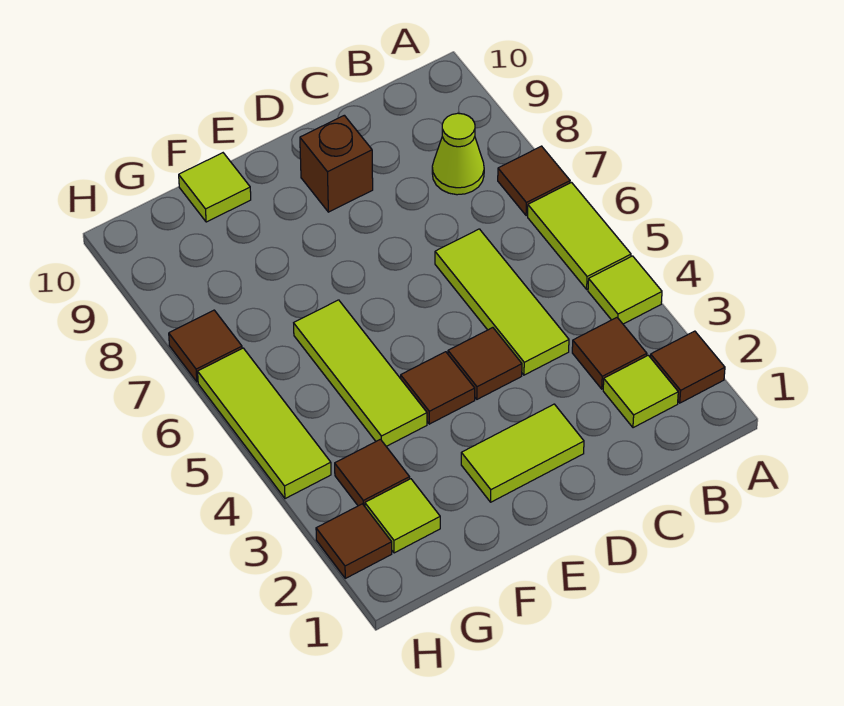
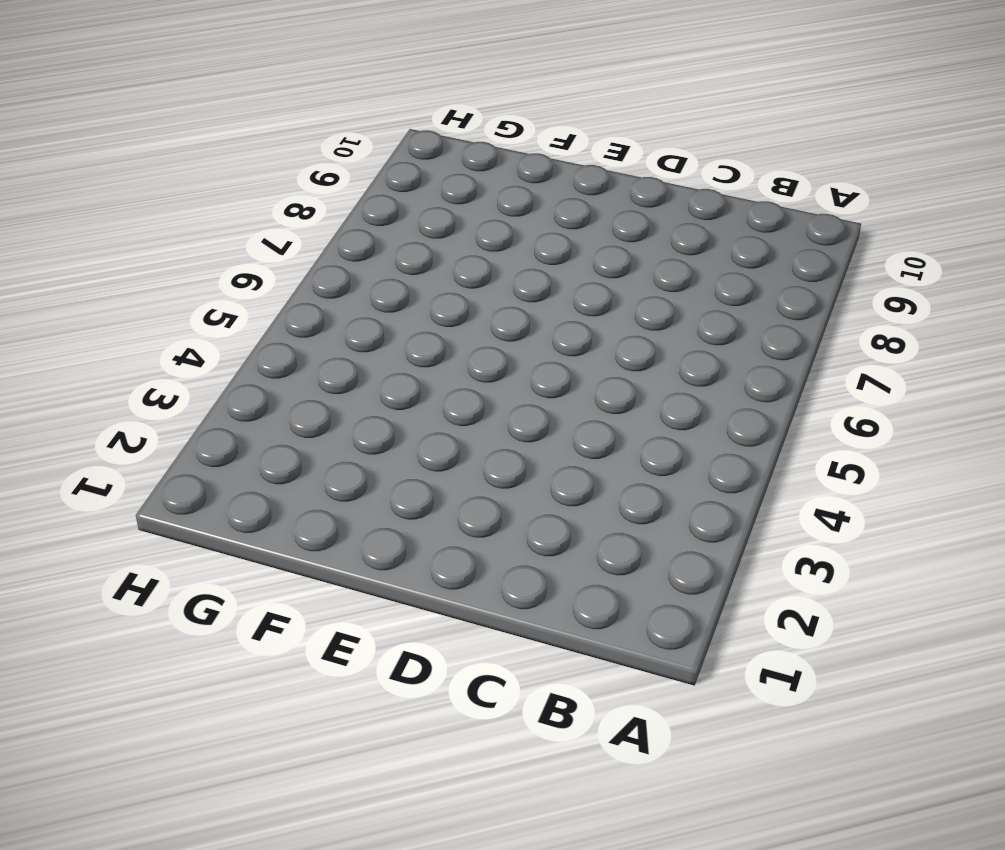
none -> brown 1x1 tile [650,331,725,403]
none -> lime 1x1 tile [588,256,662,324]
none -> lime 1x2 tile [528,183,631,289]

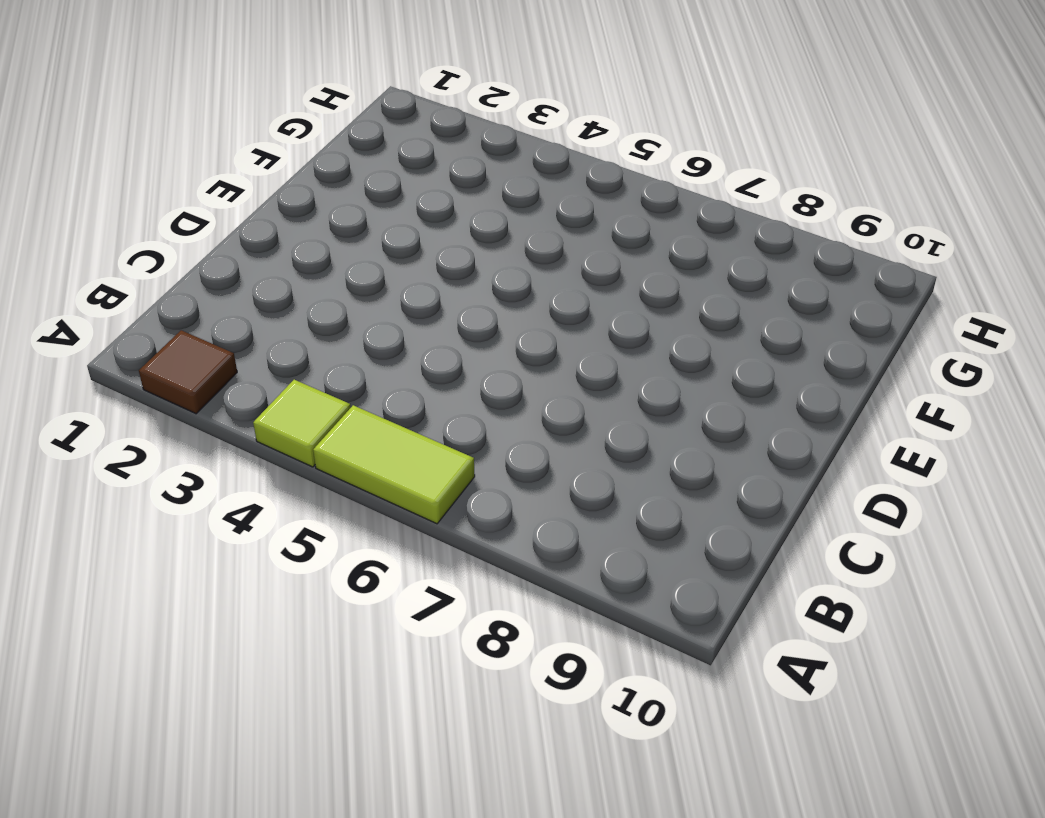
none -> brown 1x1 tile [498,146,570,216]
none -> lime 1x1 tile [603,355,678,428]
none -> brown 1x1 tile [572,318,647,389]

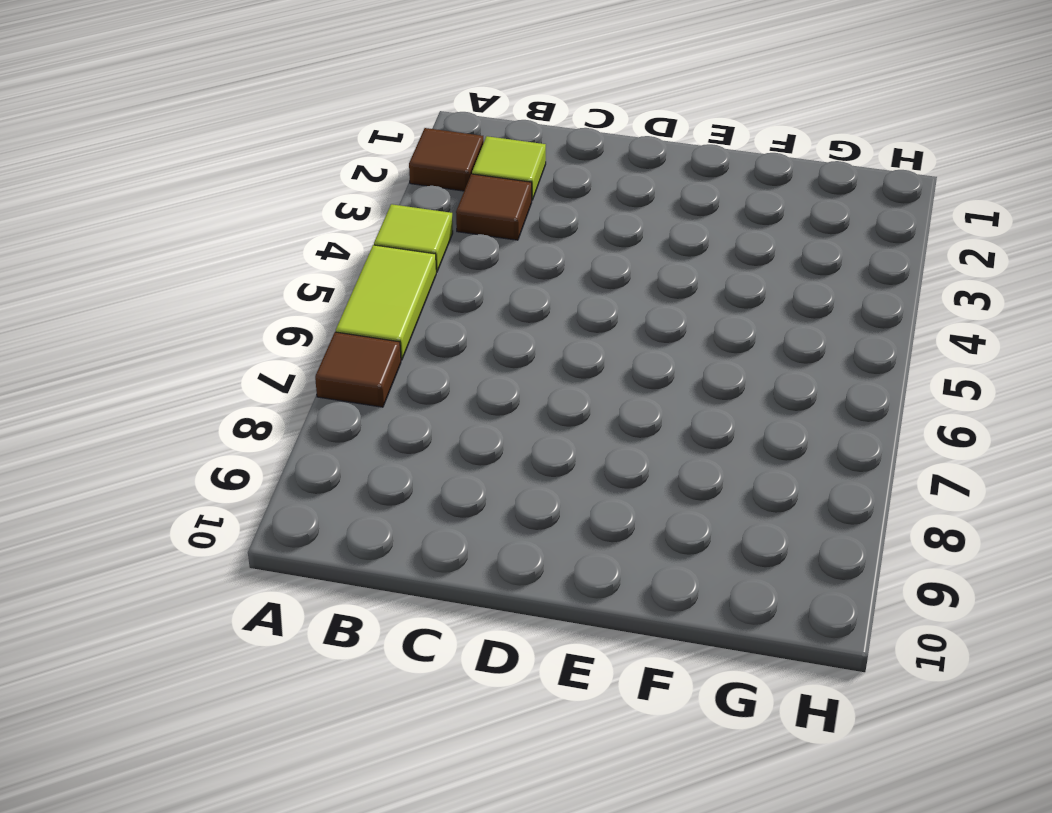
none -> lime 1x1 cone [432,113,484,195]
none -> lime 1x3 tile [435,229,569,375]
none -> lime 1x2 tile [461,404,584,502]

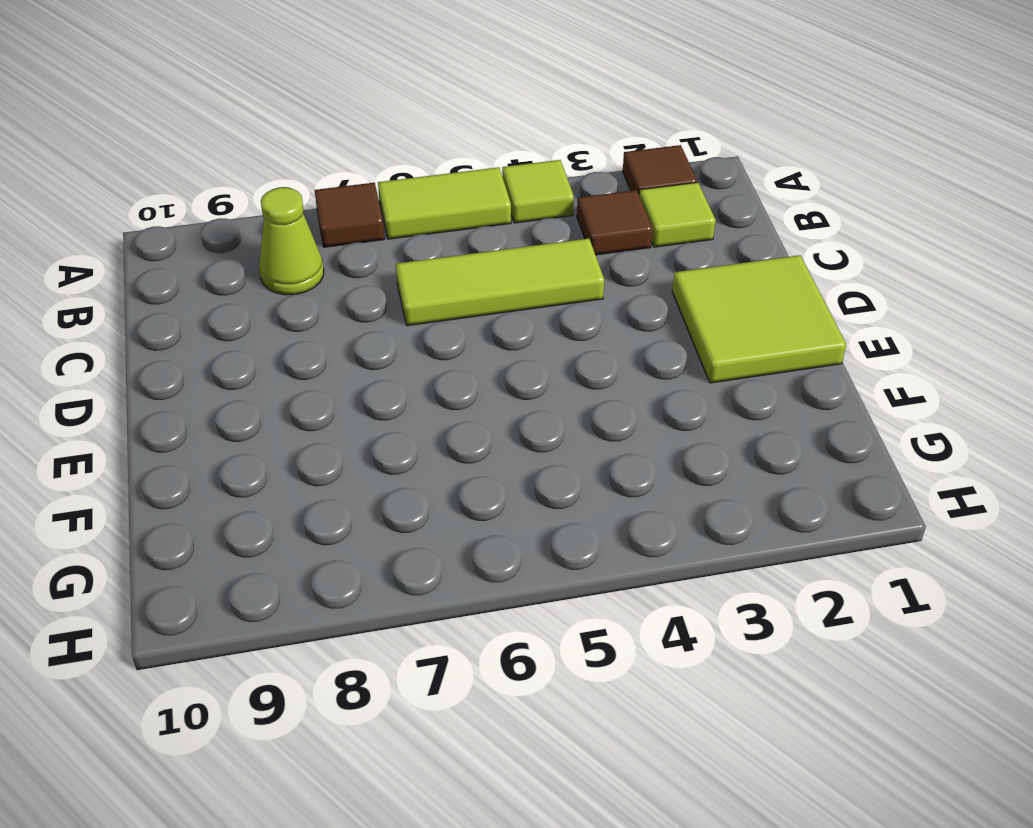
lime 2x2 tile [672,255,846,383] -> lime 1x2 tile [461,404,584,502]
none -> brown 1x1 tile [448,328,522,399]
none -> brown 1x1 brick [300,115,373,212]
none -> brown 1x1 tile [401,352,475,424]

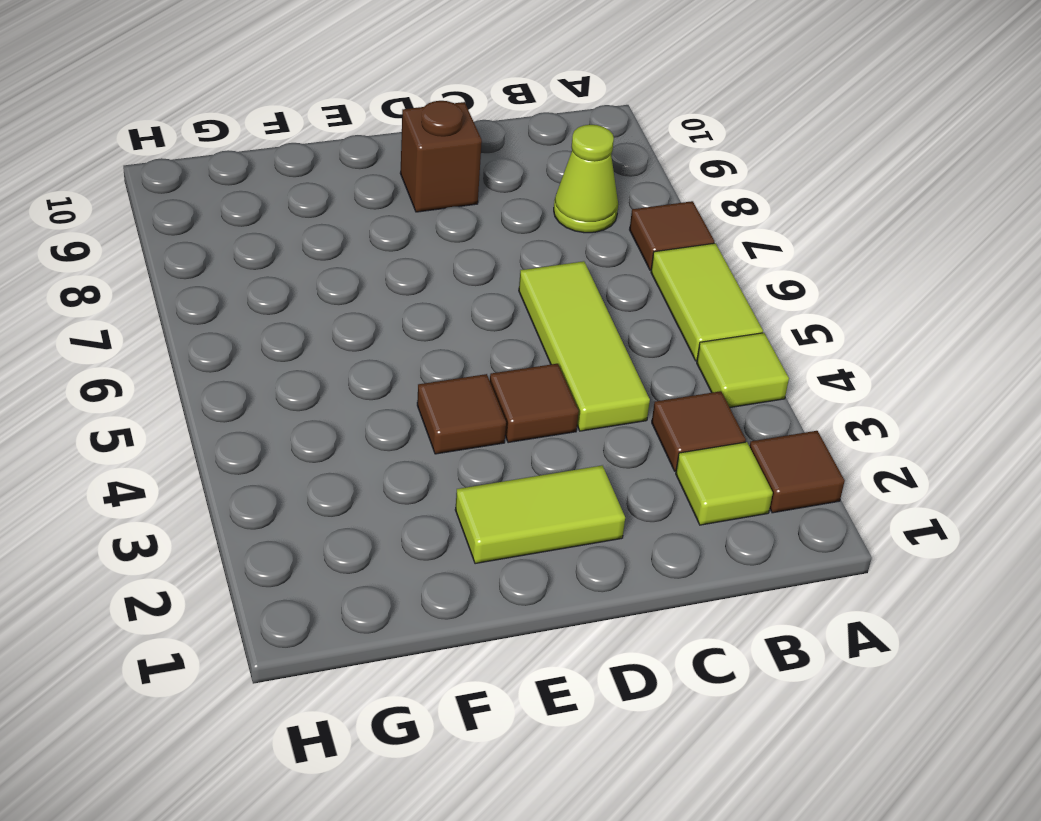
none -> lime 1x3 tile [294,300,427,446]
none -> lime 1x1 tile [179,153,251,222]
none -> lime 1x1 tile [365,479,440,553]

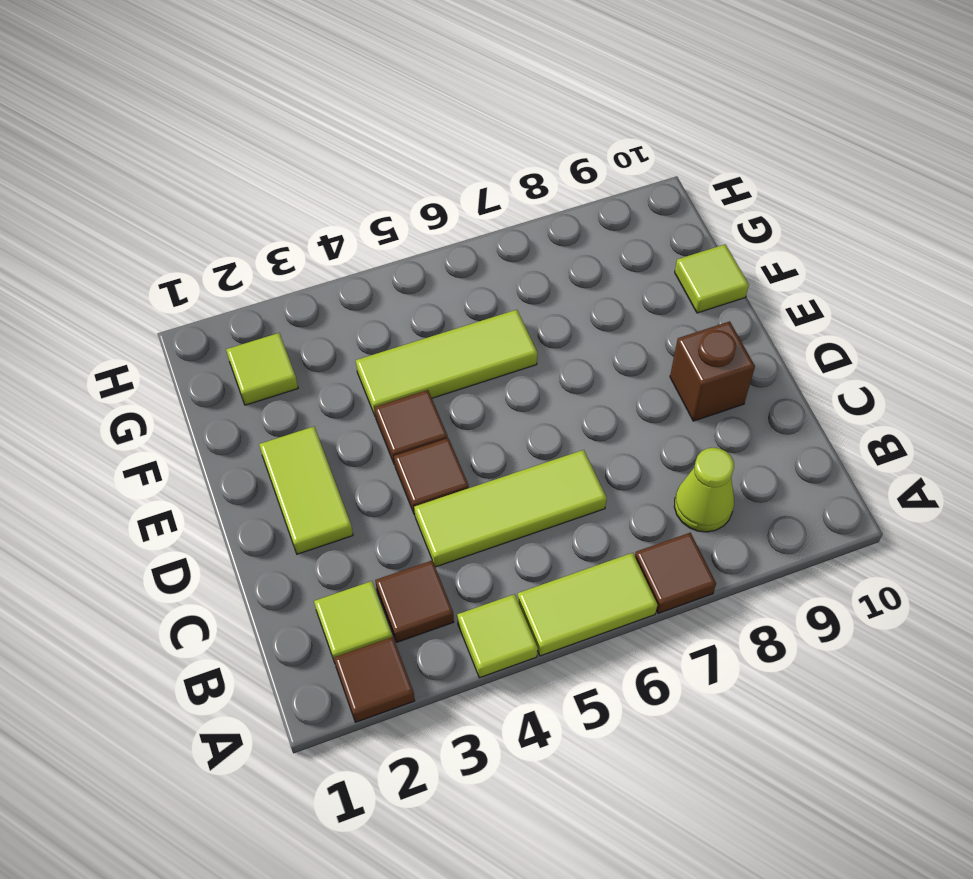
none -> brown 1x1 tile [335,439,410,506]
none -> brown 1x1 tile [316,504,392,578]
none -> lime 1x3 tile [198,348,331,499]

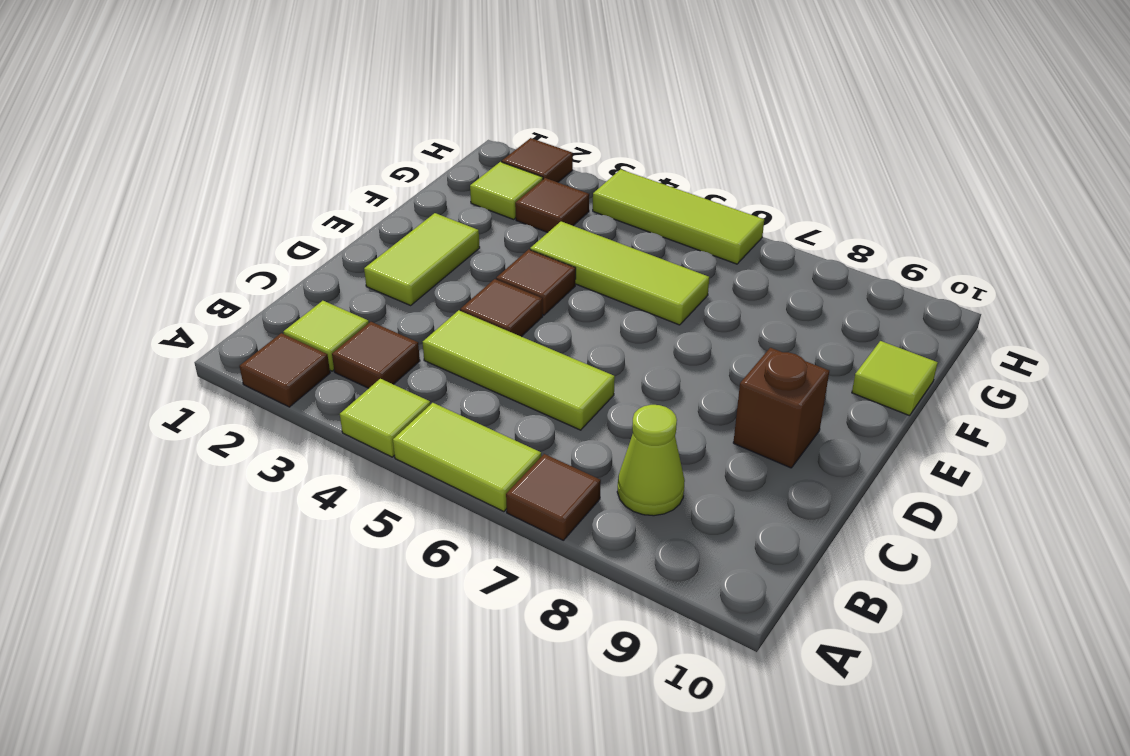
none -> brown 1x1 tile [169,310,242,382]

